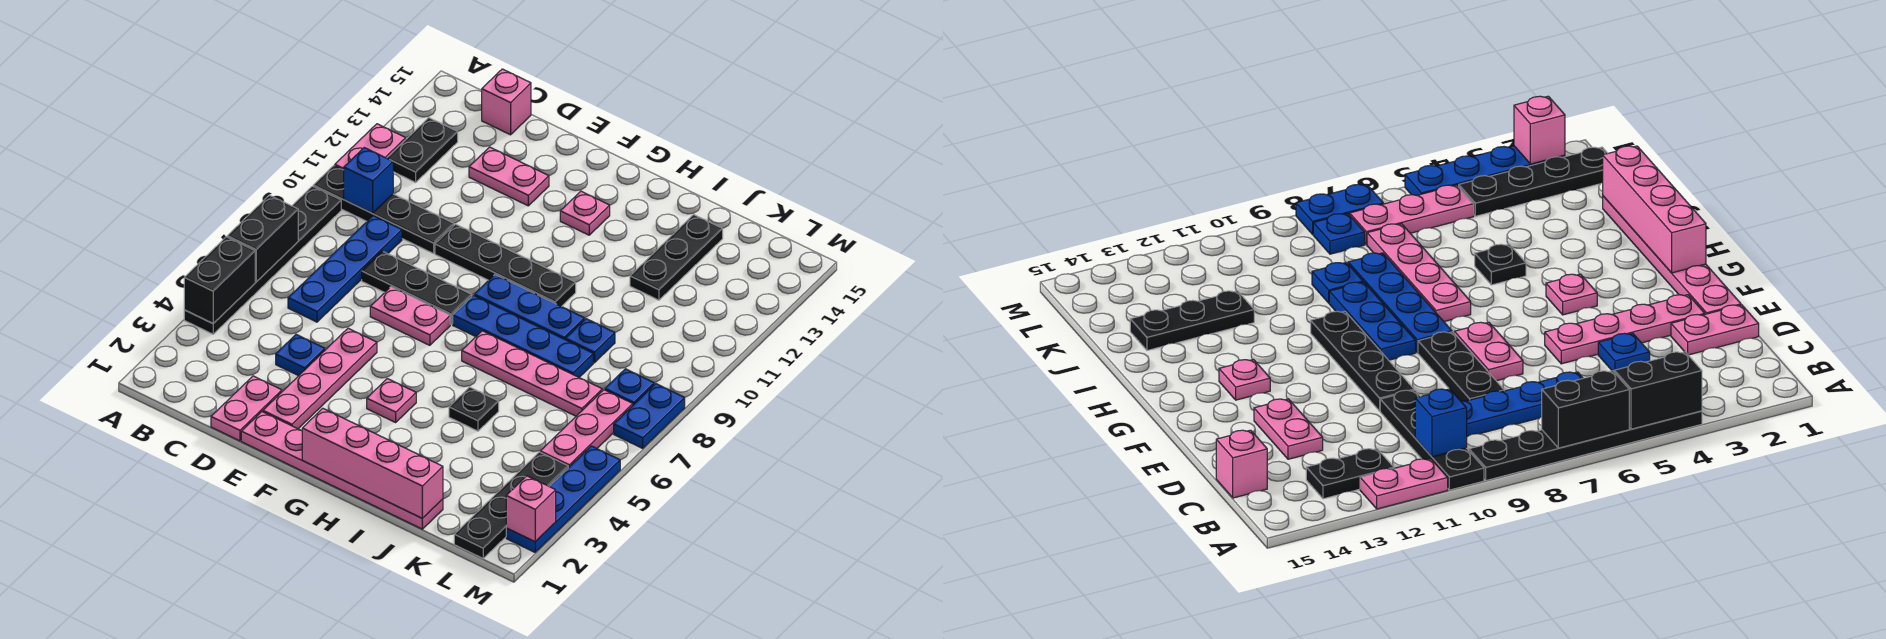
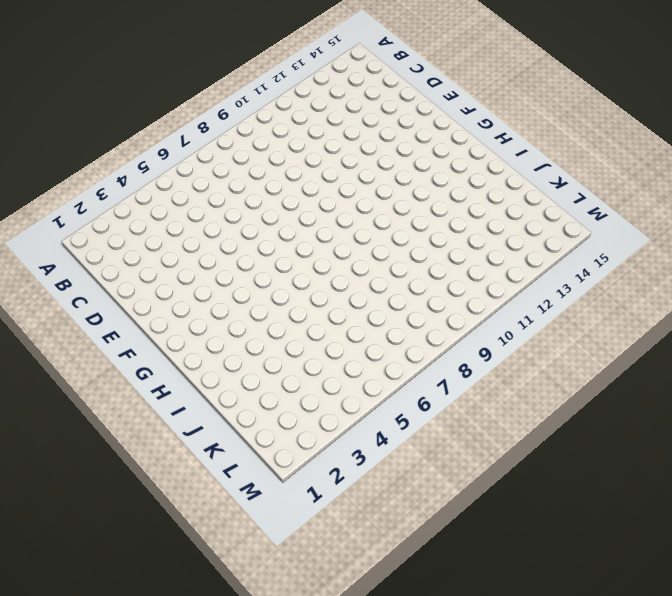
none -> black 1x6 plate [184,186,341,334]
none -> black 1x4 plate [313,165,454,254]
none -> pink 1x2 plate [335,124,406,170]
none -> black 1x2 plate [387,118,458,182]

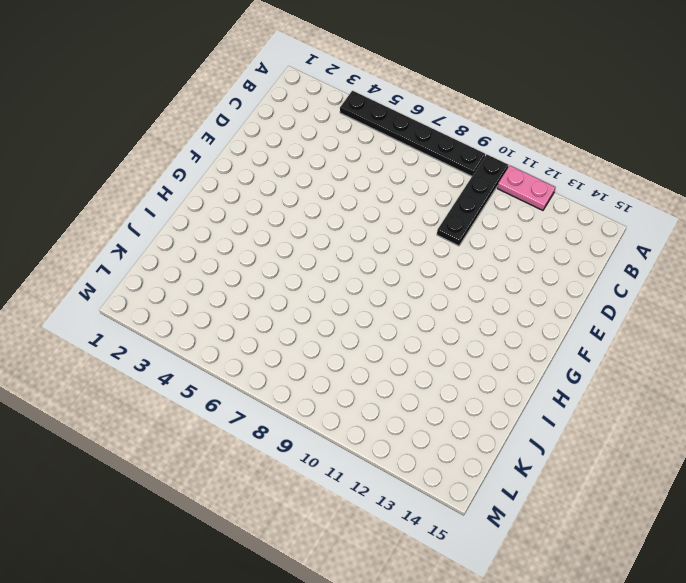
none -> black 1x2 plate [387,118,458,182]
none -> blue 1x4 plate [288,216,402,322]
none -> pink 1x1 brick [482,69,531,135]
none -> pink 1x2 plate [211,376,282,441]

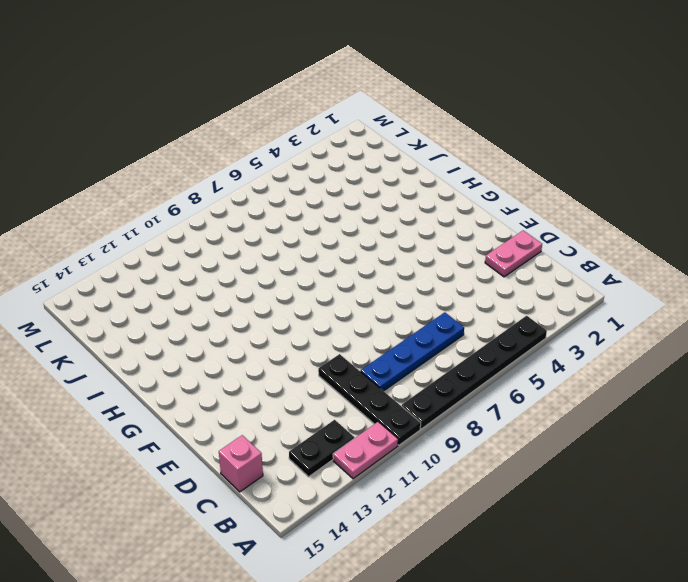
none -> blue 1x1 plate [276,335,325,376]
none -> black 1x3 plate [362,251,472,324]
none -> pink 1x2 plate [469,147,549,206]
none -> pink 1x6 plate [241,412,443,529]

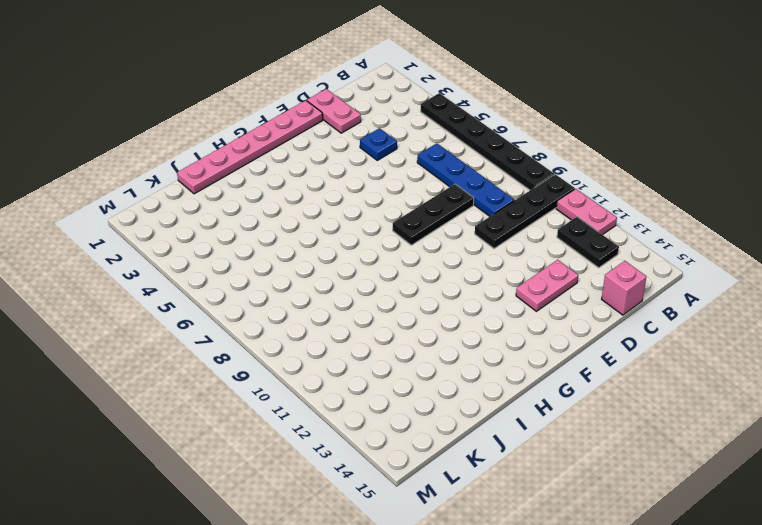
none -> pink 1x4 plate [263,328,377,429]
none -> pink 1x2 plate [370,287,450,345]
none -> black 1x4 plate [435,224,576,307]
none -> pink 1x1 plate [367,379,416,422]

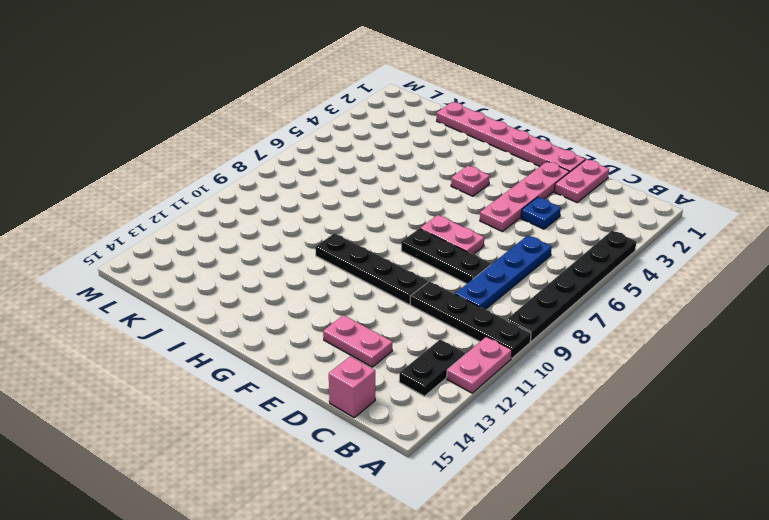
none -> blue 1x4 plate [453,295,593,377]
none -> blue 1x3 plate [474,275,585,340]
none -> pink 1x1 plate [560,191,610,235]
none -> pink 1x4 plate [462,331,602,416]

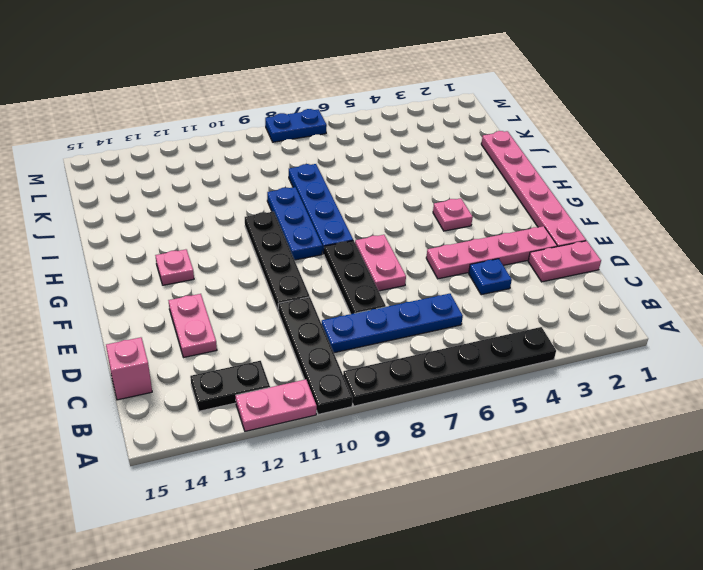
none -> pink 1x4 plate [462,331,602,416]
none -> black 1x1 plate [449,387,499,431]
none -> blue 1x1 plate [566,319,615,363]
none -> black 1x3 plate [630,215,723,300]

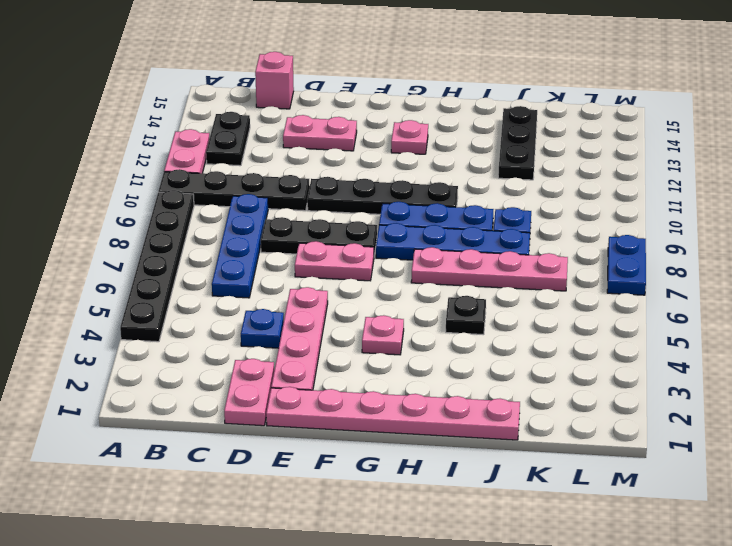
none -> black 1x4 plate [454,452,568,558]
none -> pink 1x3 plate [540,390,633,468]
none -> blue 1x1 plate [605,369,654,405]
none -> blue 1x4 plate [506,446,620,552]

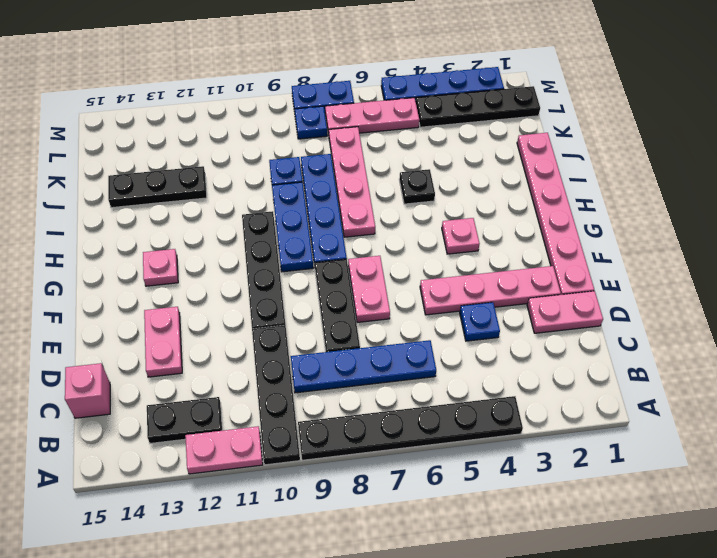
none -> black 1x2 brick [184,237,255,323]
none -> black 1x2 brick [227,195,298,282]
none -> blue 1x1 brick [344,148,393,213]
none -> pink 1x4 brick [302,408,443,518]

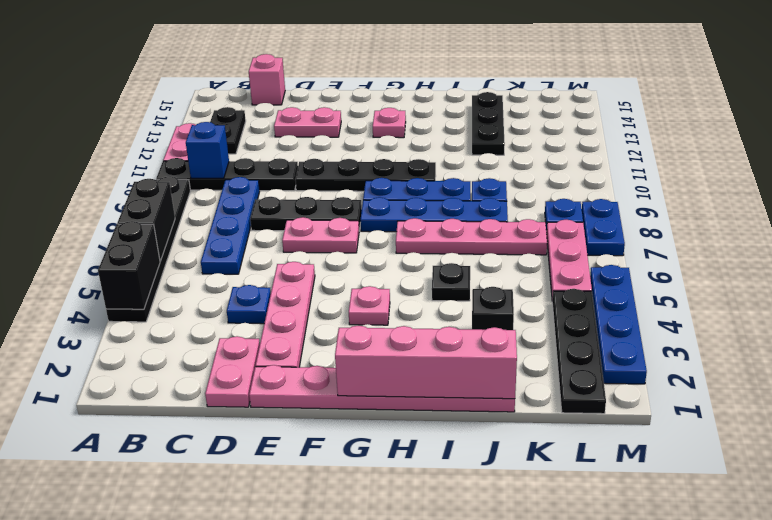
black 1x1 brick [472,287,514,330] -> none
none -> pink 1x1 brick [506,476,556,542]

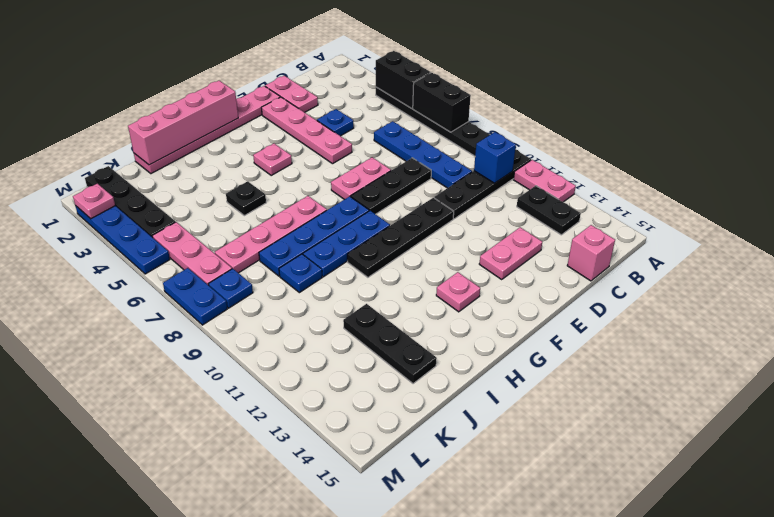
pink 1x1 plate [73,184,115,219] -> pink 1x1 brick [506,476,556,542]

